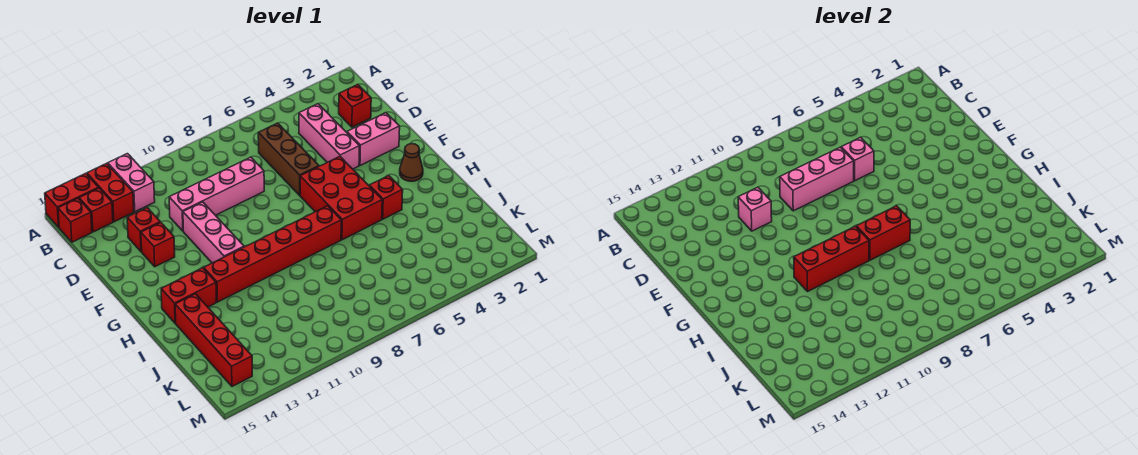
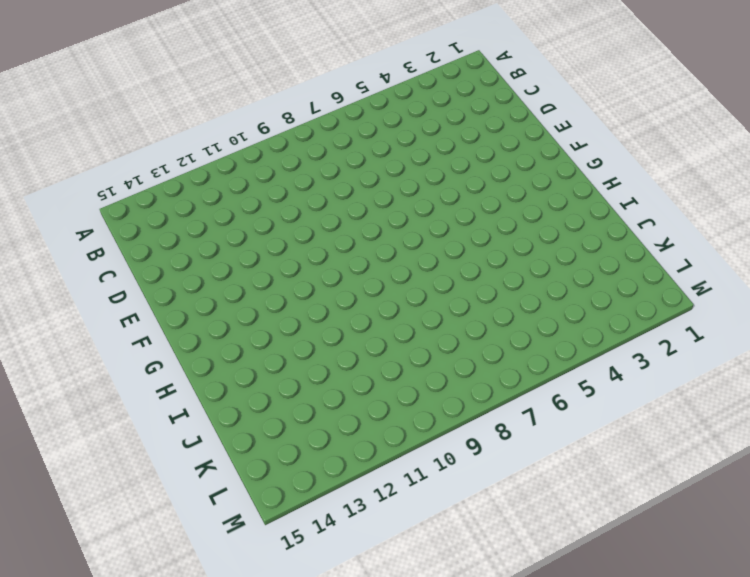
none -> pink 1x2 brick [108,154,155,212]
none -> red 1x2 brick [87,163,134,222]
none -> red 1x2 brick [45,173,99,227]

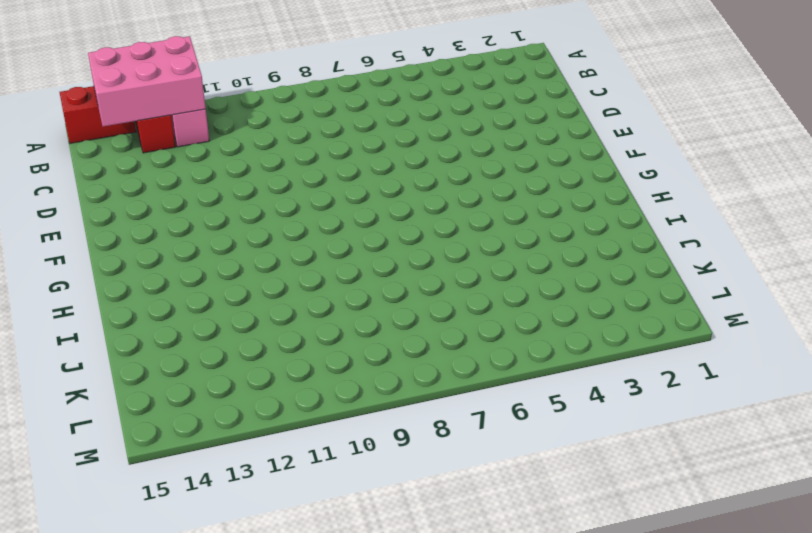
pink 2x3 brick [88,36,206,126] -> none
none -> red 1x1 brick [79,188,113,232]
none -> red 1x1 brick [58,198,92,242]
none -> red 1x1 brick [339,84,371,127]

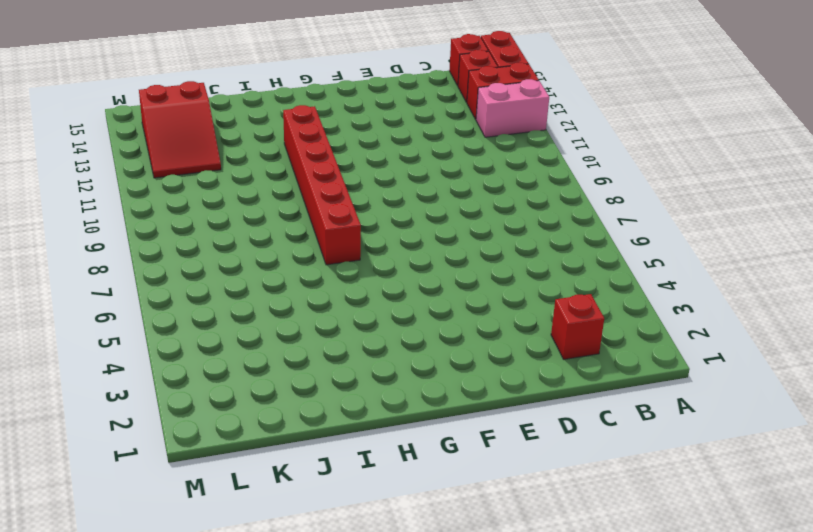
red 2x3 slope [139,81,221,178] -> red 1x4 brick [175,294,252,386]
none -> pink 1x3 brick [299,104,360,169]
none -> brown 1x3 brick [258,123,319,195]
none -> pink 1x4 brick [169,157,264,231]

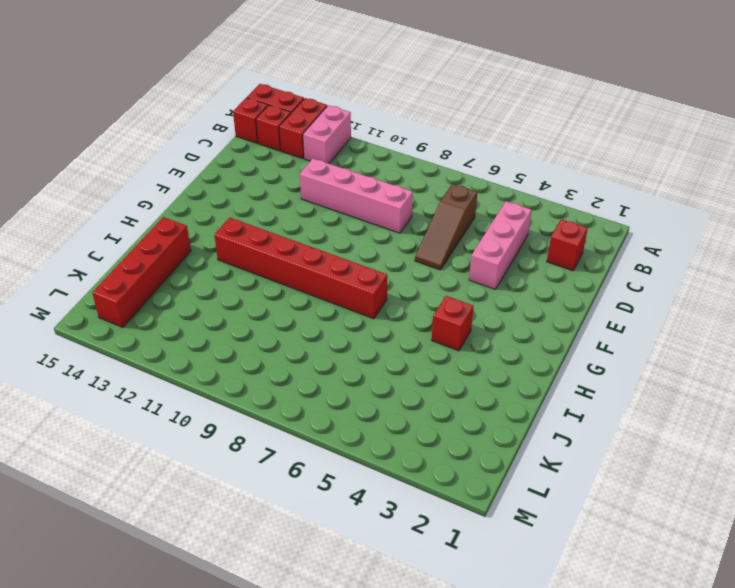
brown 1x3 slope [415,184,477,270] -> brown 1x3 brick [258,123,319,195]
none -> red 1x1 brick [127,208,160,252]
none -> pink 1x2 brick [347,113,400,165]
none -> pink 1x3 brick [183,202,244,263]

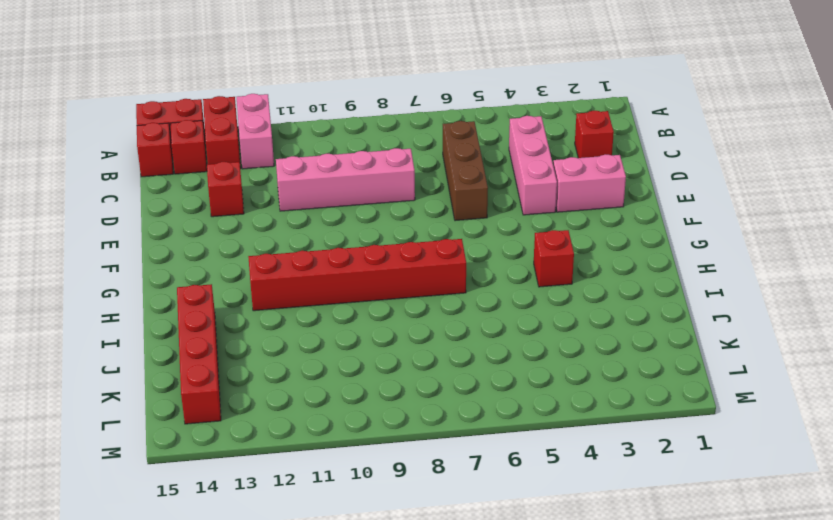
none -> pink 1x3 brick [183,202,244,263]
none -> red 1x1 brick [141,222,175,267]
none -> red 2x3 brick [300,156,382,240]

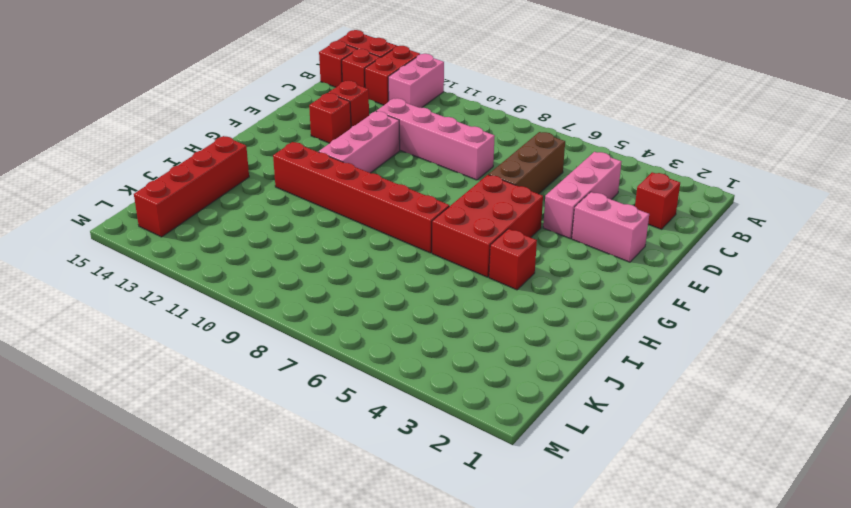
none -> brown 1x1 cone [400,144,423,181]
none -> red 1x2 brick [161,268,216,323]
none -> pink 1x1 brick [841,137,874,181]

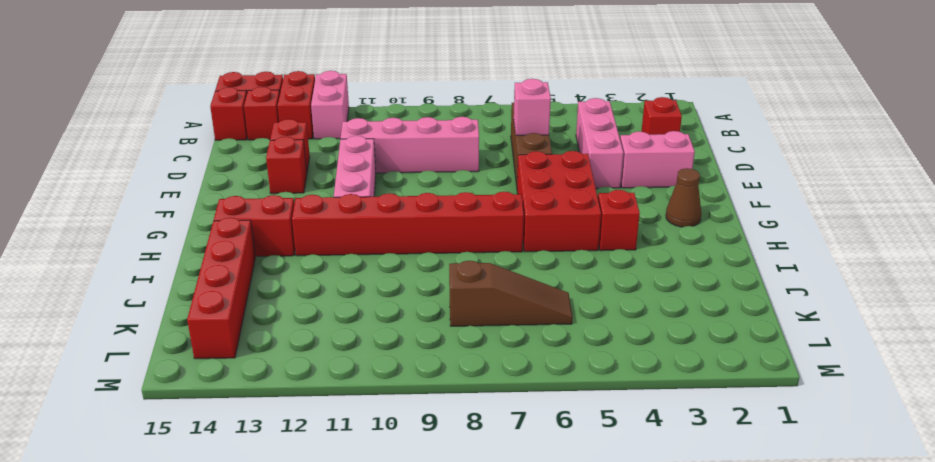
brown 1x3 slope [449,261,573,326] -> none
none -> pink 1x3 brick [780,147,854,211]
none -> pink 1x1 brick [738,187,772,231]
none -> red 1x2 brick [856,206,910,260]

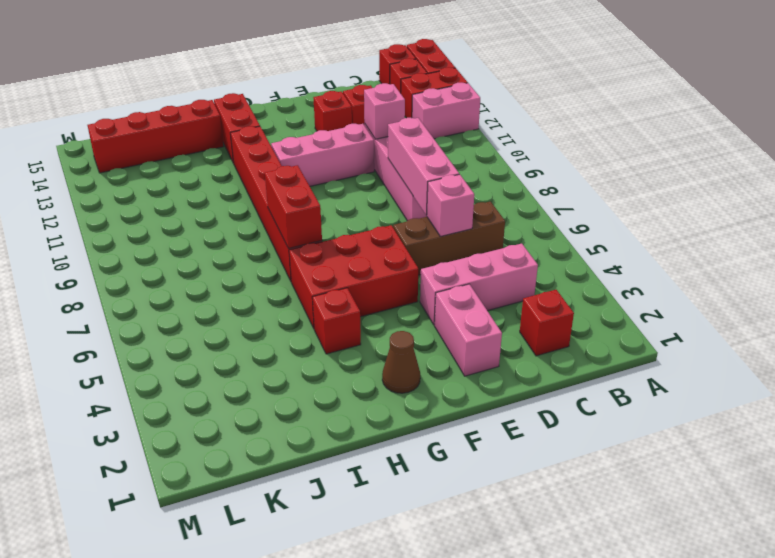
none -> red 1x3 brick [794,226,869,291]

